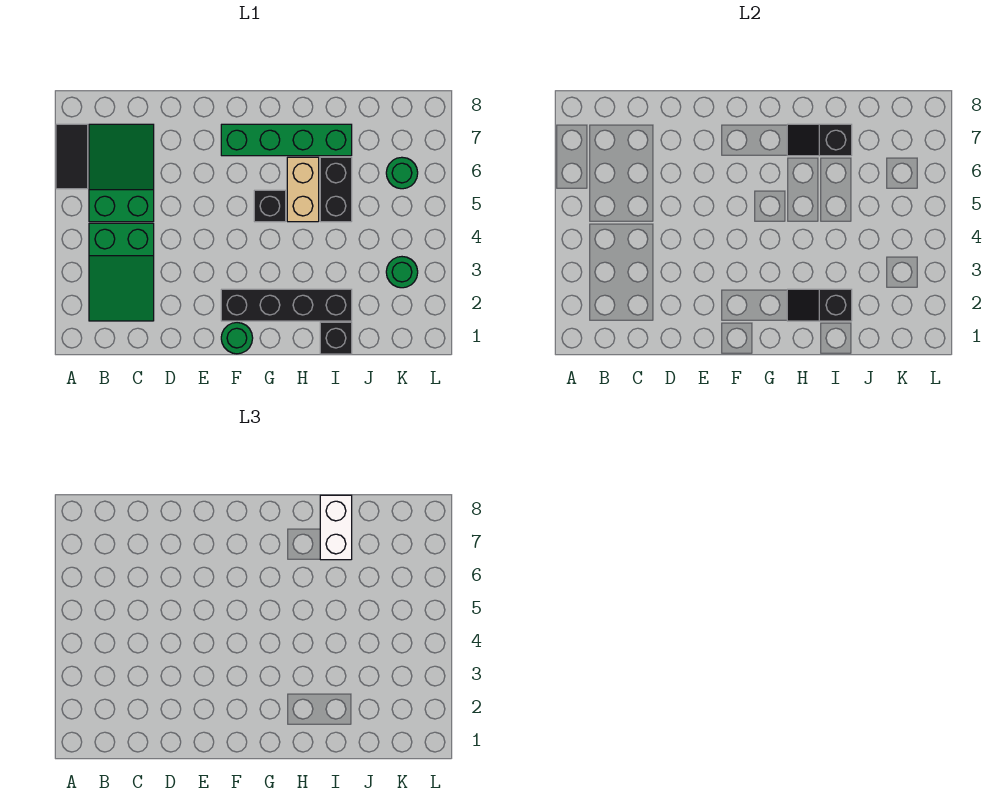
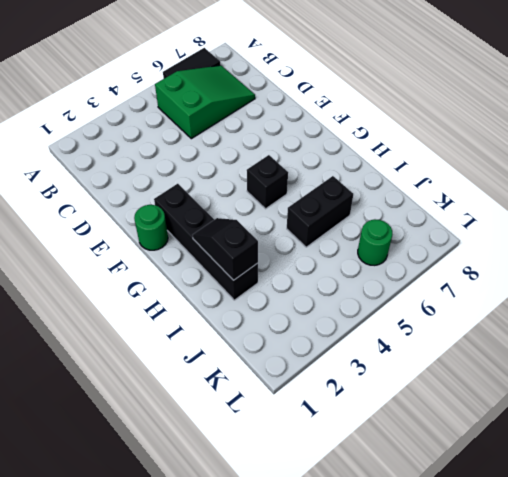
none -> green 2x3 slope [89,223,154,321]
none -> green 1x4 brick [221,124,352,156]
none -> tan 1x2 brick [287,157,319,222]

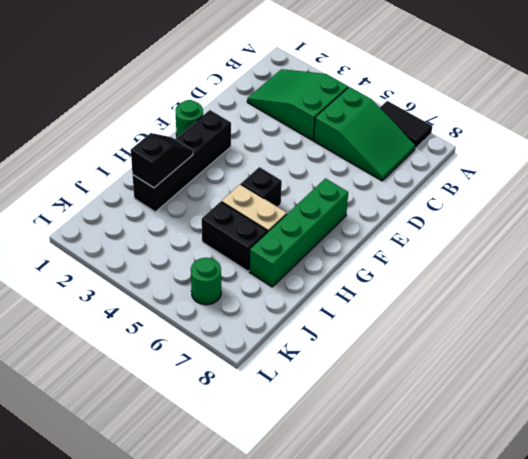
none -> black 1x1 brick [320,322,352,354]
none -> green 1x1 round brick [386,257,418,288]
none -> black 1x2 slope [787,124,852,156]

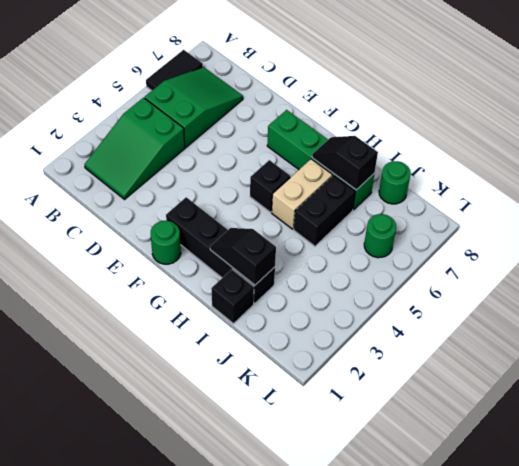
green 1x1 round brick [379,161,411,204] -> green 1x1 round brick moved to [386,257,418,288]
none -> white 1x2 brick [320,495,352,560]

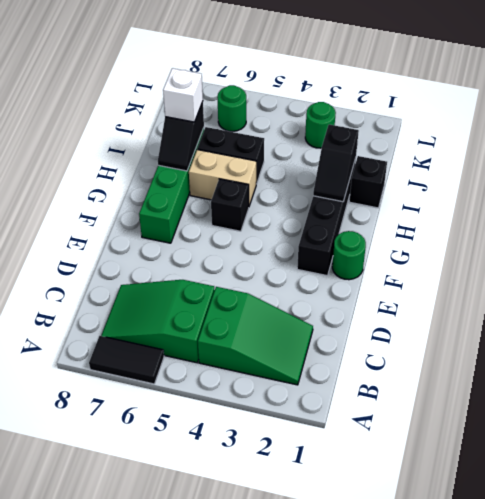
white 1x1 brick [163,68,203,122] -> white 1x2 brick [320,495,352,560]

